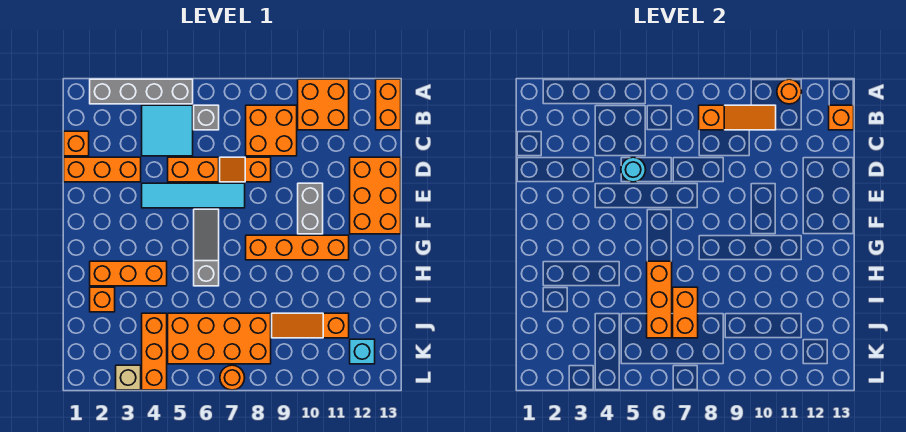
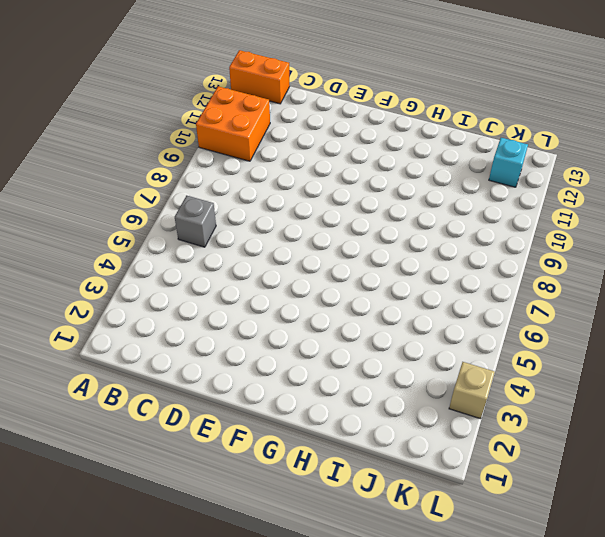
none -> grey 1x4 brick [90,79,193,104]
none -> cyan 2x2 tile [142,105,193,156]
none -> orange 2x2 brick [246,105,297,156]

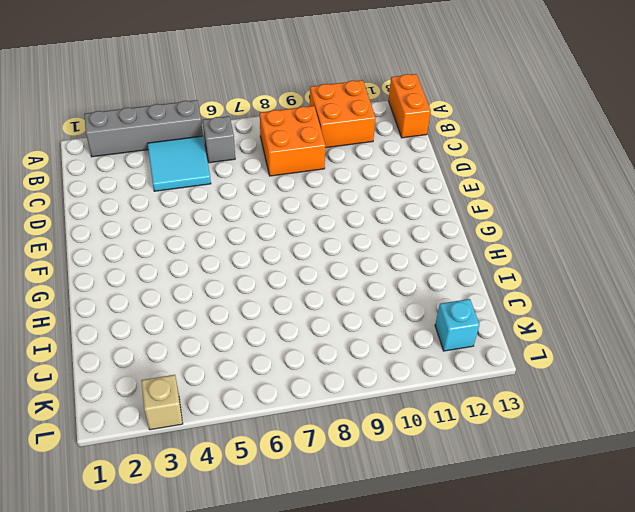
none -> orange 1x1 brick [64,131,89,156]
none -> orange 1x3 brick [64,157,141,182]
none -> orange 1x2 brick [168,157,219,182]

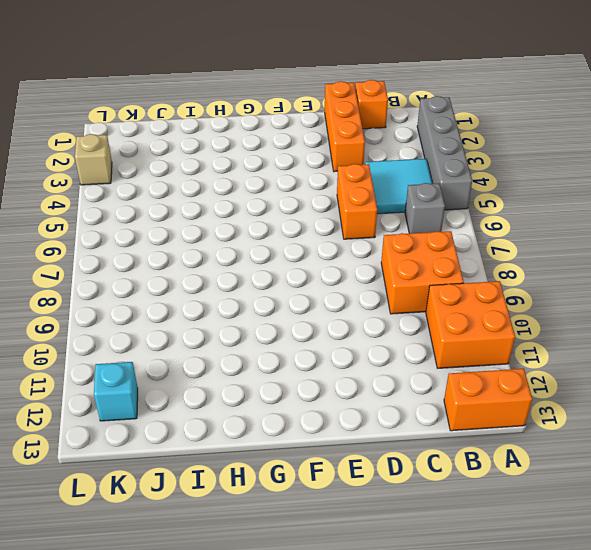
none -> orange 1x2 slope [220,157,271,182]
none -> orange 2x3 brick [350,157,401,234]
none -> cyan 1x4 tile [142,183,245,208]

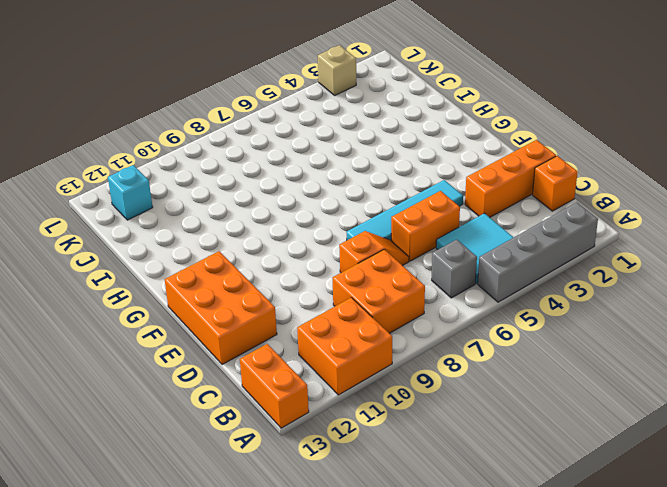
none -> grey 1x2 brick [298,183,323,234]
none -> grey 1x3 slope [194,209,219,286]
none -> orange 1x4 brick [246,235,349,260]

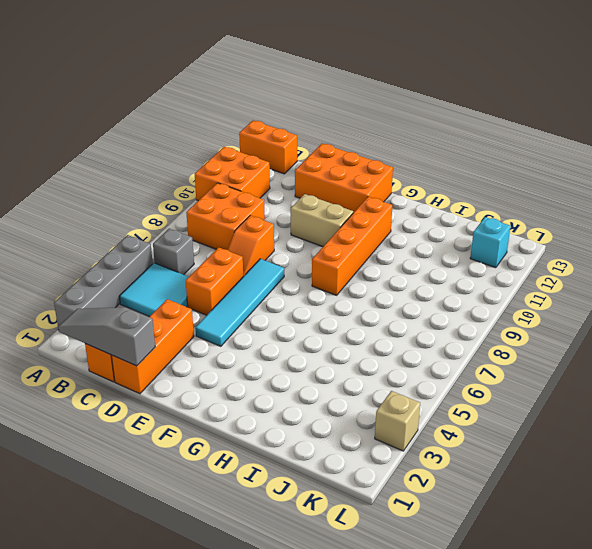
grey 1x3 slope [58,307,155,366] -> grey 1x3 slope moved to [194,209,219,286]
tan 1x2 brick [291,194,353,247] -> grey 1x2 brick [298,183,323,234]
none -> orange 1x3 brick [90,261,167,286]
none -> orange 1x1 brick [90,287,115,312]
none -> orange 1x3 brick [142,313,167,390]

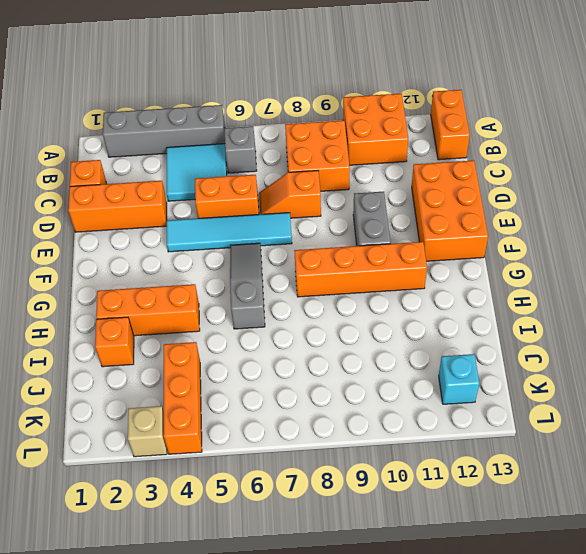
none -> orange 2x4 brick [168,313,271,364]
none -> orange 1x3 slope [272,313,349,338]
none -> orange 1x1 round brick [220,365,245,390]

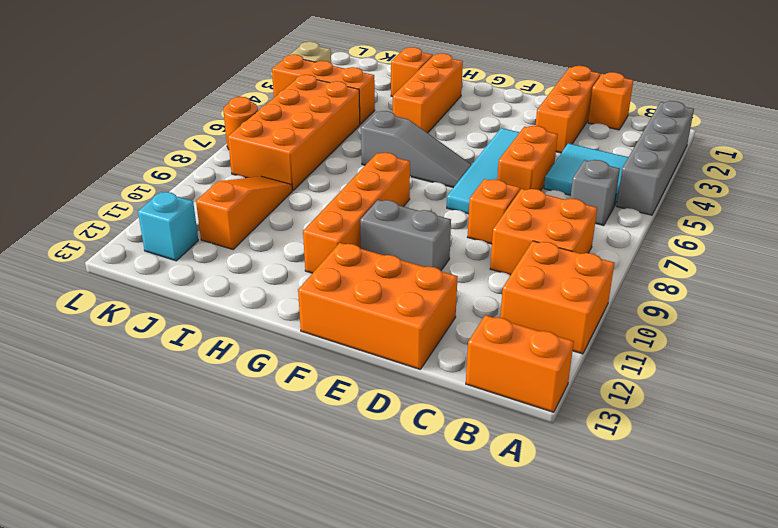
none -> orange 1x1 round brick [777,79,802,104]
none -> orange 1x3 slope [699,105,776,130]
none -> orange 1x1 brick [829,105,854,130]

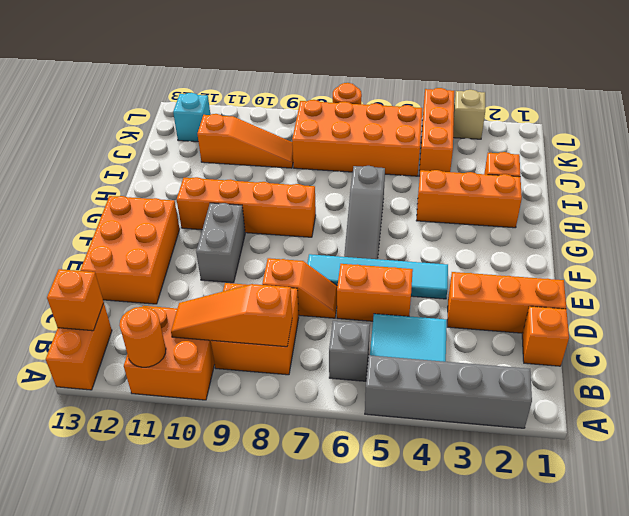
none -> cyan 1x1 round brick [621,157,646,182]
none -> orange 1x3 brick [647,261,672,338]
none -> orange 1x2 brick [673,287,698,338]

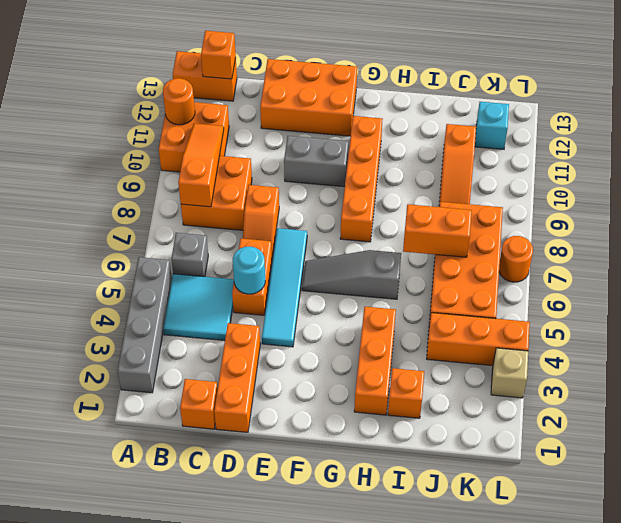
none -> orange 1x3 brick [647,261,672,338]

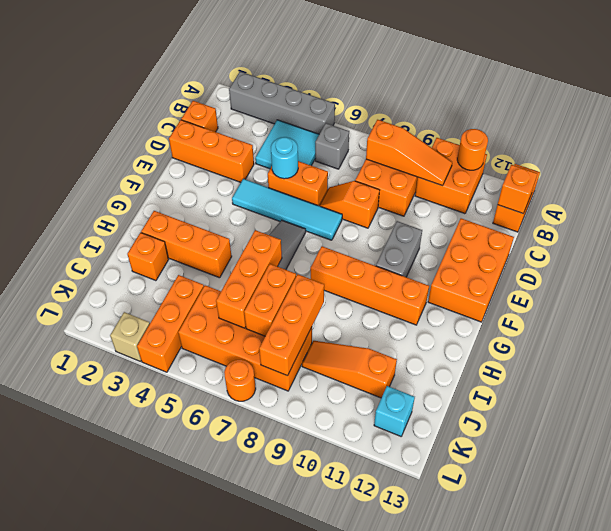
orange 1x3 brick [259,274,324,376] -> none

